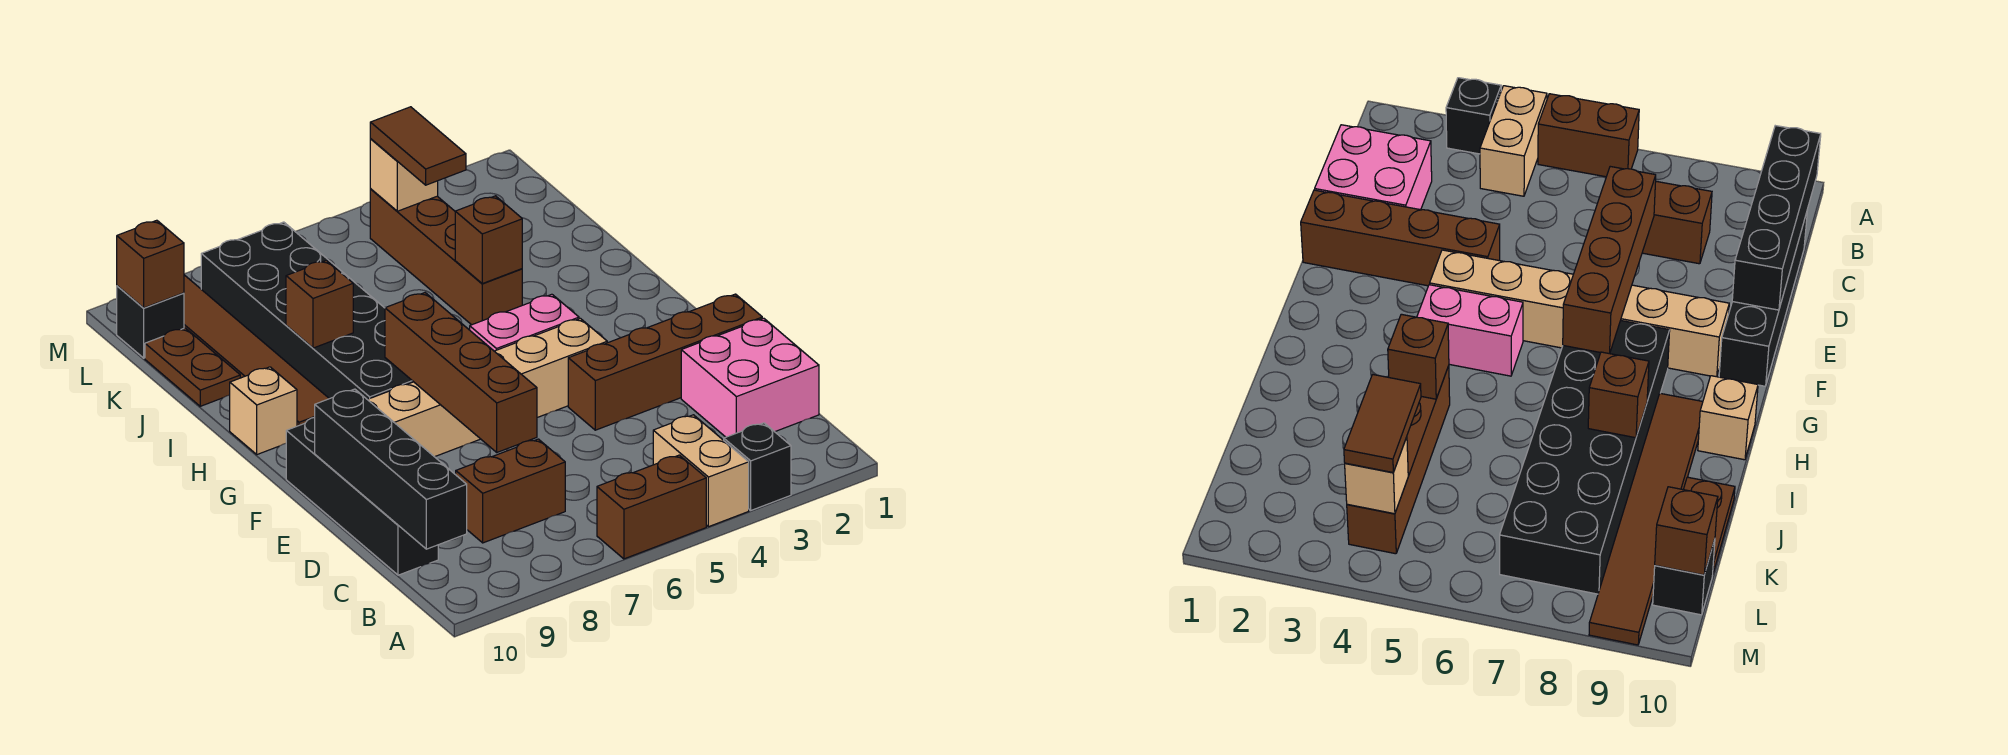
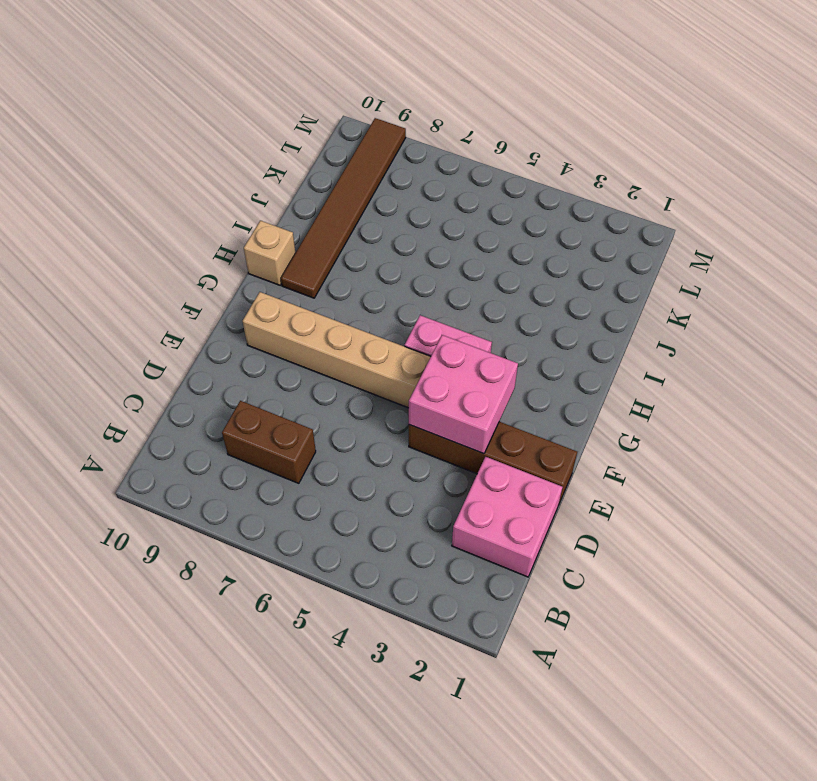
pink 2x2 brick [409,335,518,454] -> none
none -> black 1x1 brick [724,423,791,510]
none -> tan 1x2 brick [653,415,749,527]
none -> brown 1x2 brick [597,455,706,559]

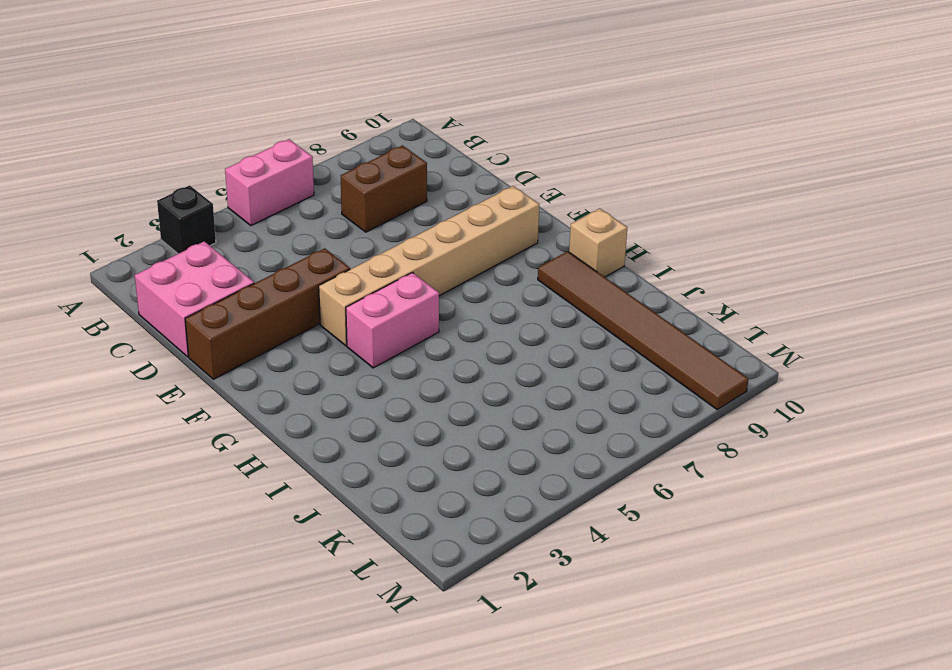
pink 1x2 brick [225,139,314,226] -> brown 1x2 brick [597,455,706,559]
none -> tan 1x2 brick [653,415,749,527]
none -> black 1x4 brick [286,417,438,575]
none -> black 2x6 brick [201,222,413,399]

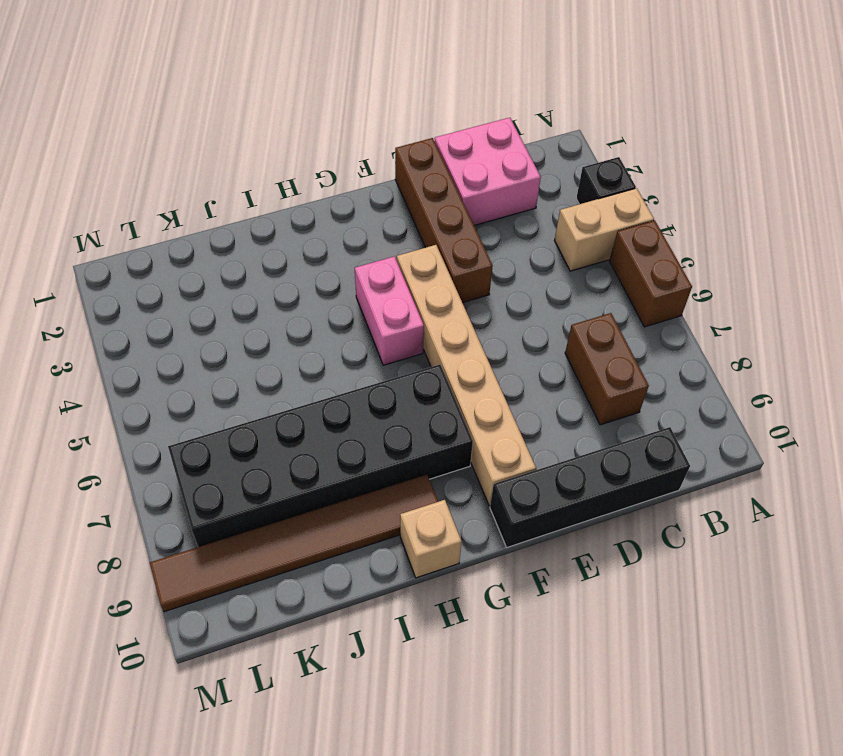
none -> brown 1x4 brick [370,189,522,325]
none -> brown 1x2 plate [145,328,240,406]
none -> black 1x1 brick [117,286,184,358]

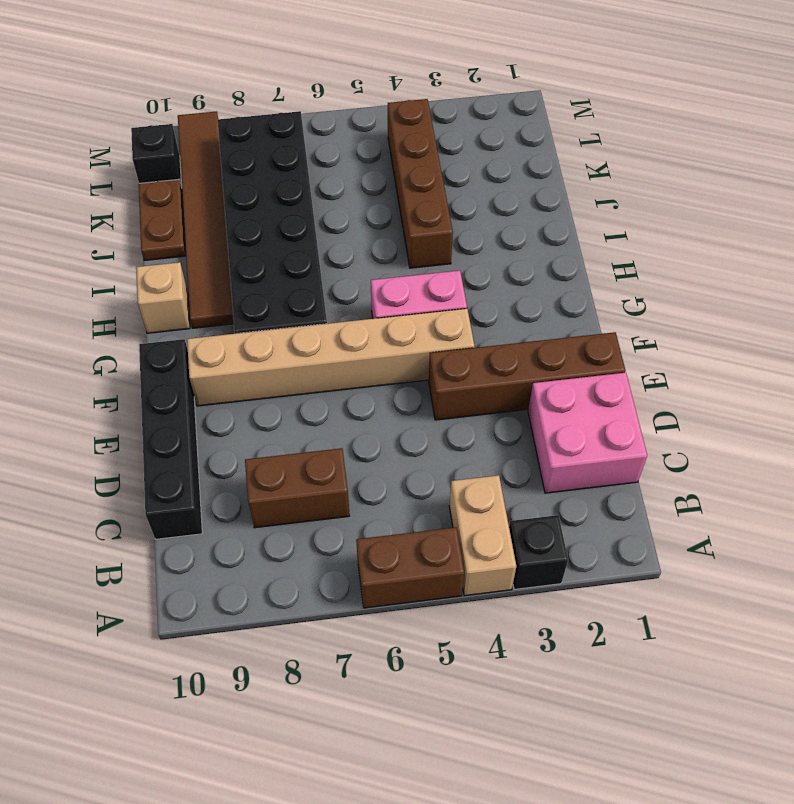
none -> black 1x4 brick [315,389,467,549]
none -> brown 1x4 brick [385,293,537,452]
none -> brown 1x1 brick [455,196,522,284]

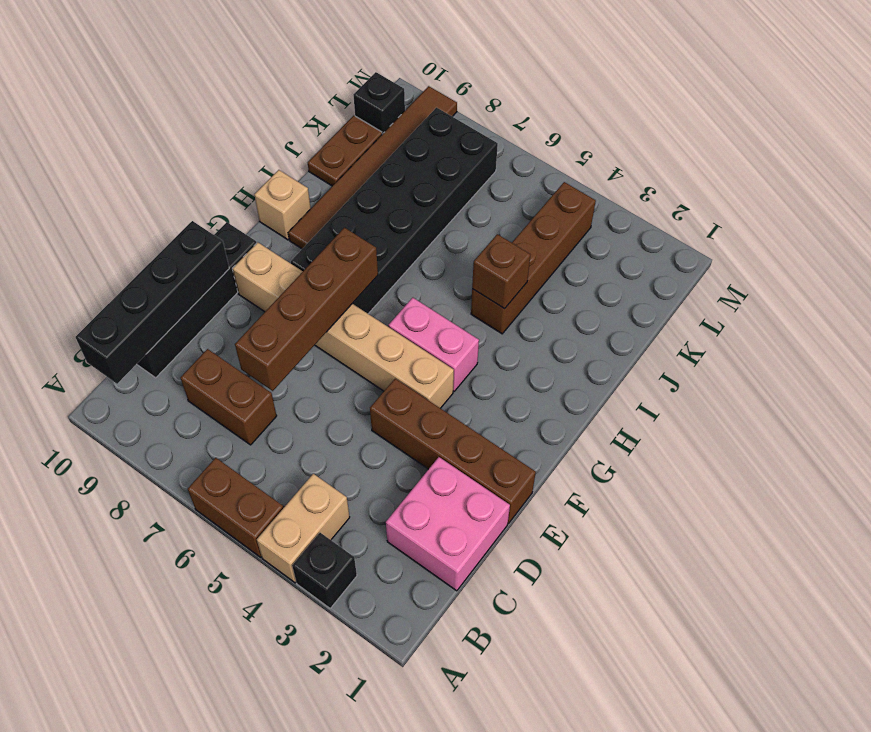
none -> brown 1x1 brick [286,260,353,348]
none -> tan 1x1 brick [370,139,438,211]
none -> brown 1x1 brick [117,220,184,308]

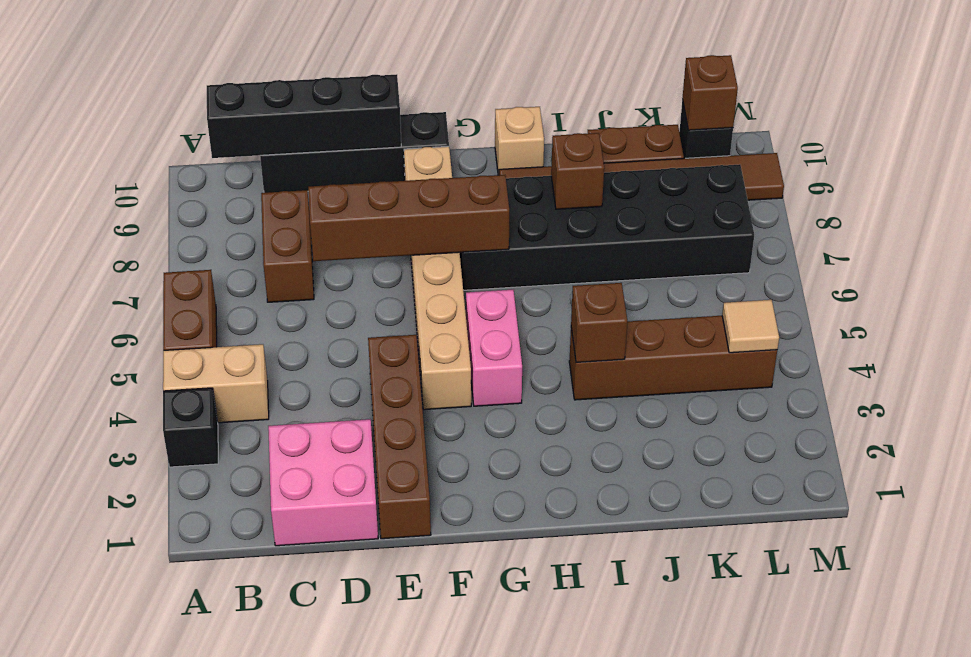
tan 1x1 tile [722,300,779,353] -> tan 1x1 brick [370,139,438,211]
none -> brown 1x2 tile [370,107,466,185]

